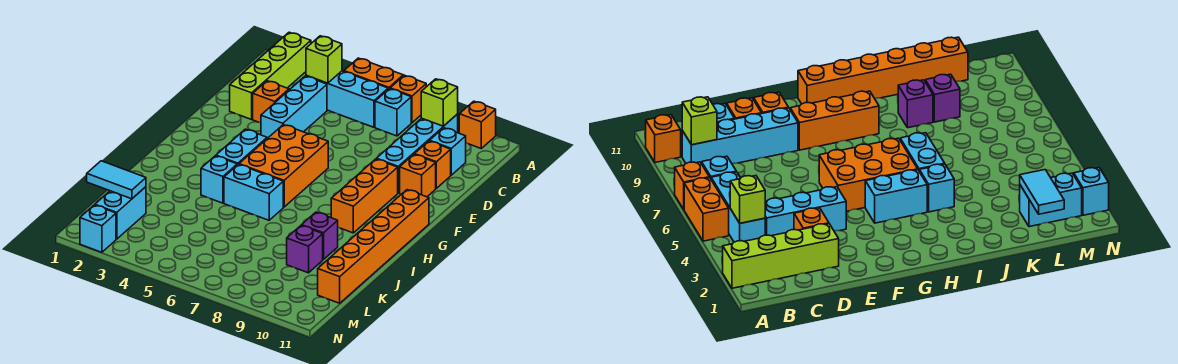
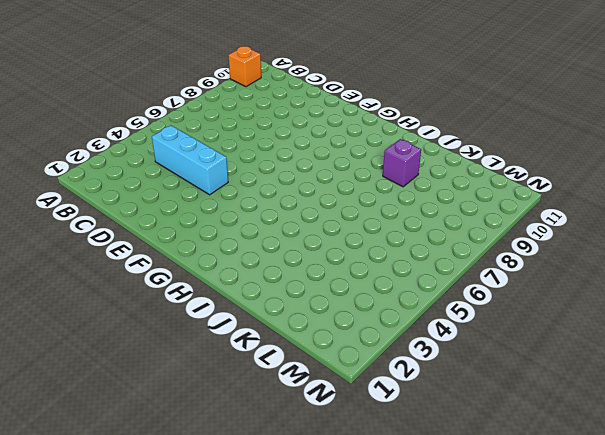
none -> lime 1x4 brick [230,32,311,119]
none -> orange 1x2 brick [344,58,403,89]
none -> orange 1x1 brick [390,75,426,123]

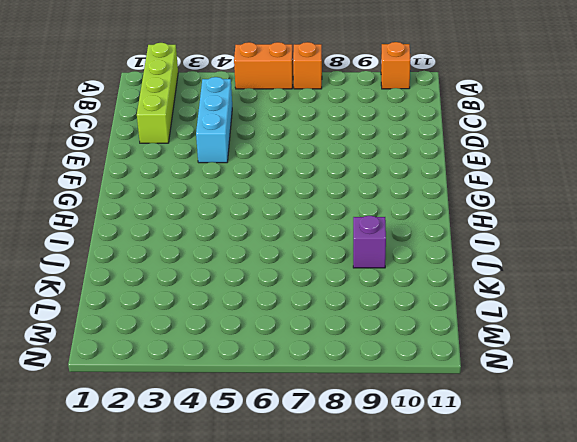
none -> cyan 1x3 brick [306,71,388,127]
none -> cyan 1x1 brick [375,89,411,136]
none -> cyan 1x4 brick [376,114,458,193]

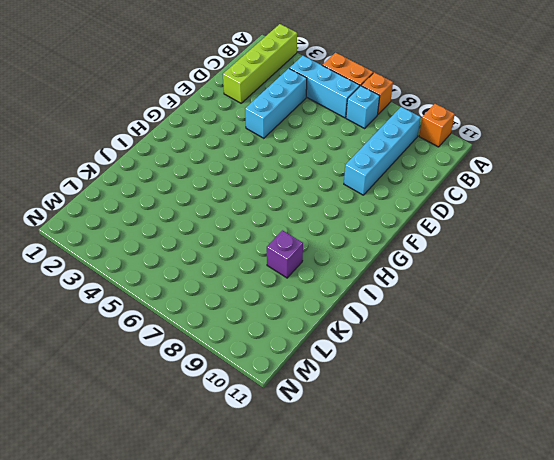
none -> cyan 1x1 brick [429,128,466,175]
none -> orange 1x1 brick [253,81,289,123]
none -> orange 1x1 brick [415,141,451,188]

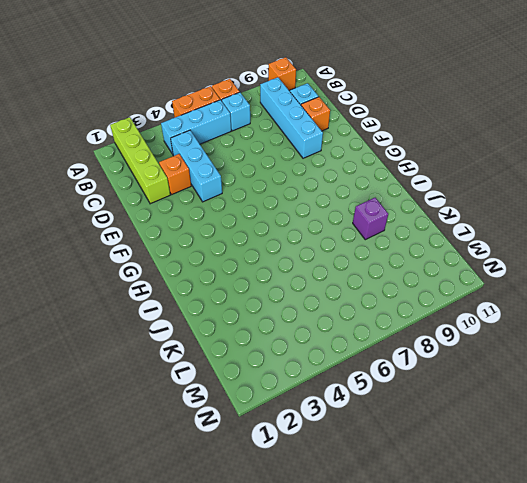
none -> orange 1x1 brick [400,154,436,197]
none -> orange 2x3 brick [239,125,328,207]
none -> orange 1x3 brick [331,159,398,233]

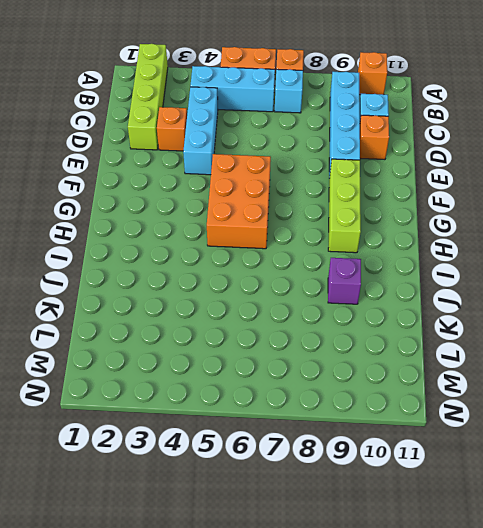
lime 1x3 brick [328,159,361,253] -> orange 1x3 brick [331,159,398,233]
none -> orange 1x1 brick [400,154,436,197]
none -> cyan 1x2 brick [216,129,267,165]
none -> orange 1x6 brick [318,190,429,303]

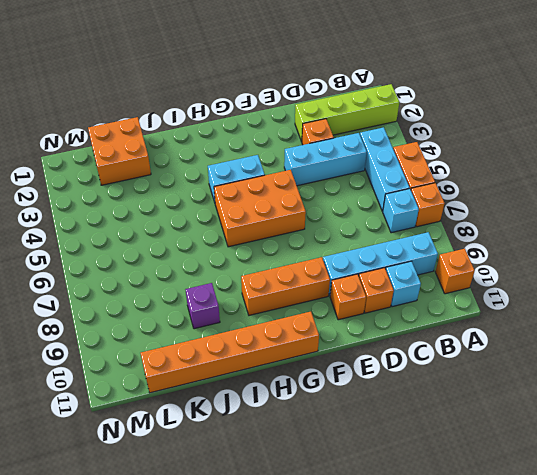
orange 2x2 brick [88,117,151,185] -> cyan 1x2 brick [95,187,146,239]
none -> cyan 1x1 brick [201,156,237,203]
none -> cyan 1x2 brick [224,165,283,220]
none -> purple 1x1 brick [287,226,323,273]

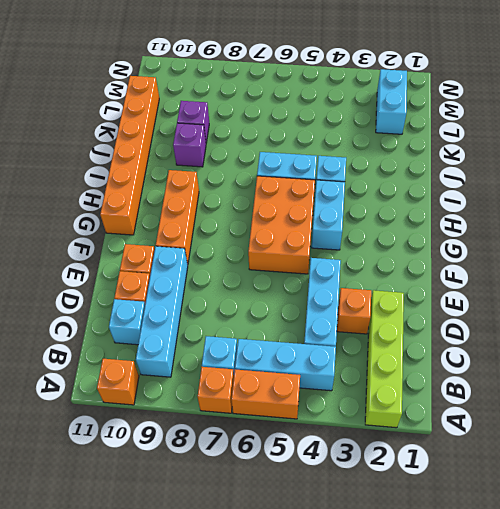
none -> cyan 1x1 brick [80,205,116,252]
none -> lime 1x1 brick [306,36,342,83]
none -> lime 1x1 brick [421,79,458,126]

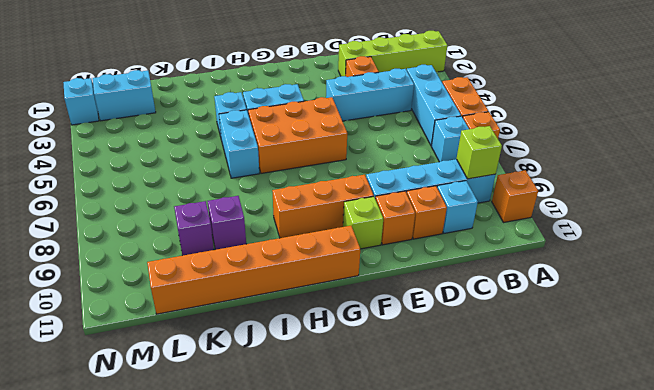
lime 1x1 brick [343,197,383,249] -> lime 1x1 brick moved to [306,36,342,83]
none -> cyan 1x2 tile [87,161,146,199]

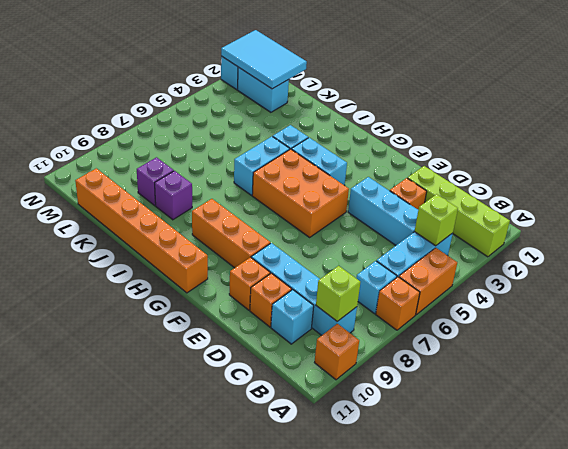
cyan 2x3 tile [221,30,307,89] -> cyan 1x2 tile [87,161,146,199]

